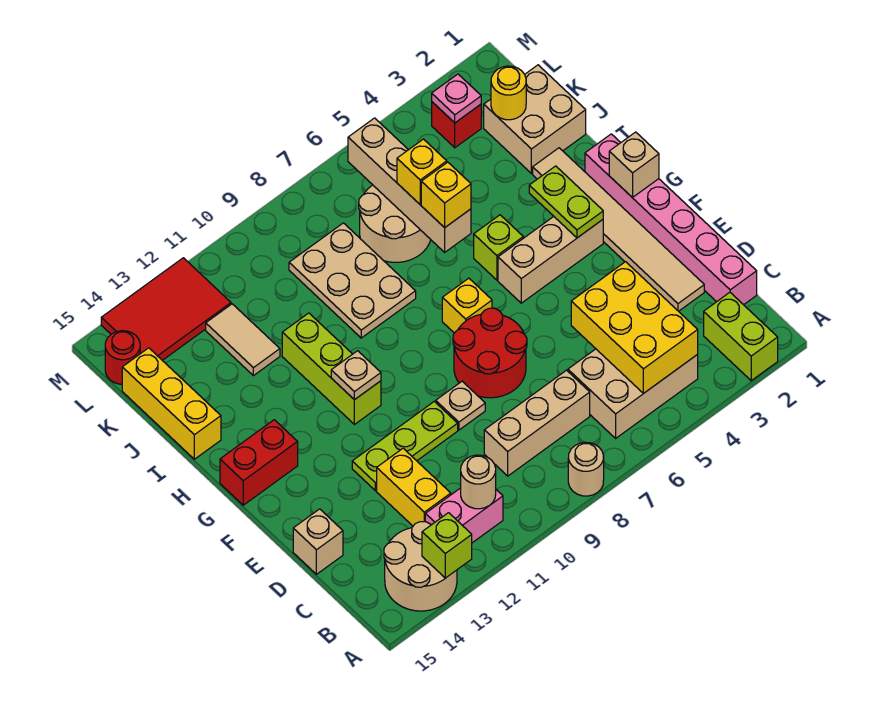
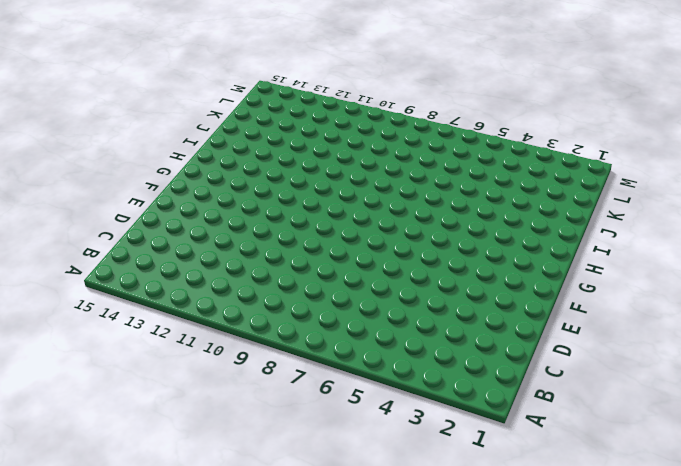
none -> lime 1x2 brick [704,292,778,381]
none -> tan 1x1 round brick [568,442,604,496]
none -> tan 2x2 round brick [384,522,457,611]
none -> tan 2x3 brick [568,349,698,438]

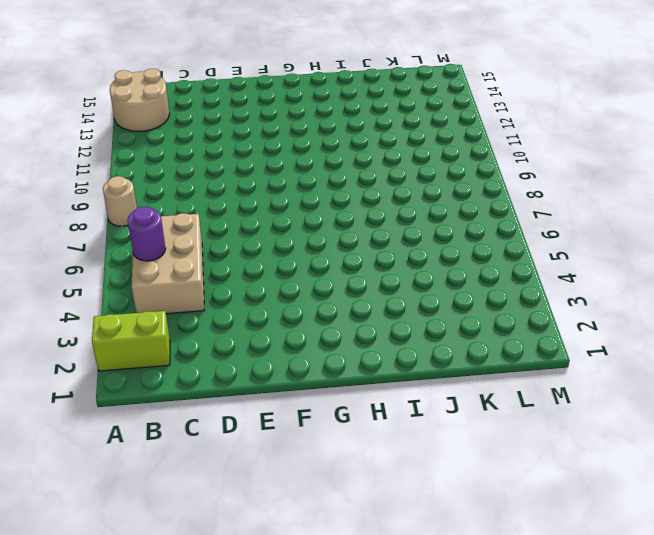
purple 1x1 round brick [127,207,166,261] -> yellow 2x3 brick [571,262,698,394]
none -> pink 1x2 brick [425,488,503,543]
none -> pink 1x6 brick [585,134,757,305]
none -> tan 1x3 brick [484,370,590,476]
none -> yellow 1x2 brick [377,448,451,526]

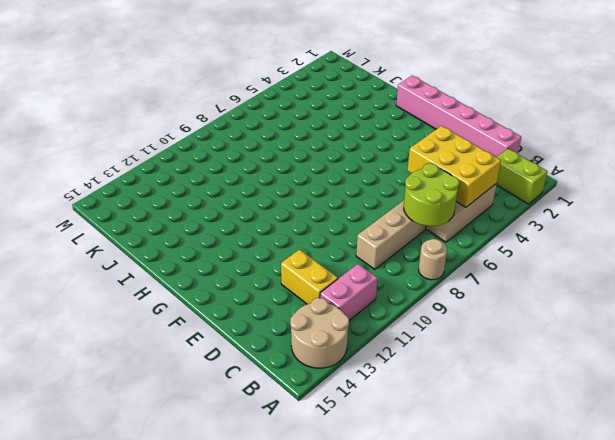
lime 2x2 round brick [404,163,459,226] -> none
none -> tan 1x6 tile [533,148,704,311]
none -> tan 1x1 brick [293,509,343,574]
none -> red 2x2 round brick [453,308,527,398]
none -> tan 1x1 plate [436,381,485,430]

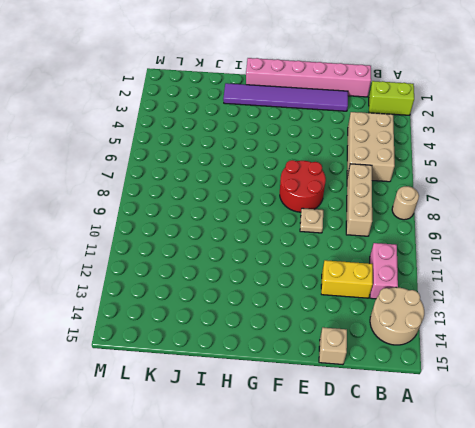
purple 1x6 tile [223,83,348,111] -> tan 1x6 tile [533,148,704,311]
none -> lime 1x3 plate [352,401,458,491]
none -> tan 1x3 brick [498,217,603,303]
none -> yellow 1x1 brick [442,278,492,333]
none -> lime 1x3 brick [282,313,381,424]

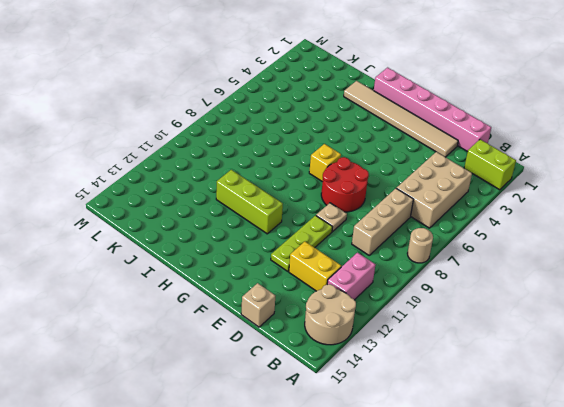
none -> tan 1x3 brick [498,217,603,303]
none -> red 1x2 brick [220,420,298,505]
none -> lime 1x1 brick [474,215,523,280]
none -> tan 2x3 plate [289,223,416,338]

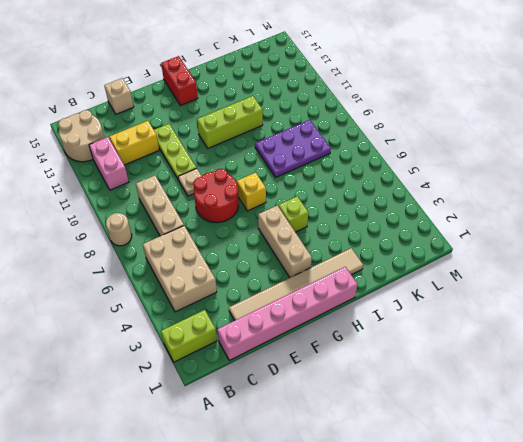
purple 2x3 plate [255,120,331,178] -> tan 2x3 plate [289,223,416,338]
none -> yellow 1x3 brick [122,348,221,459]
none -> tan 2x2 brick [484,65,586,174]
none -> tan 2x2 round brick [359,185,431,262]
none -> tan 1x2 tile [206,304,280,376]

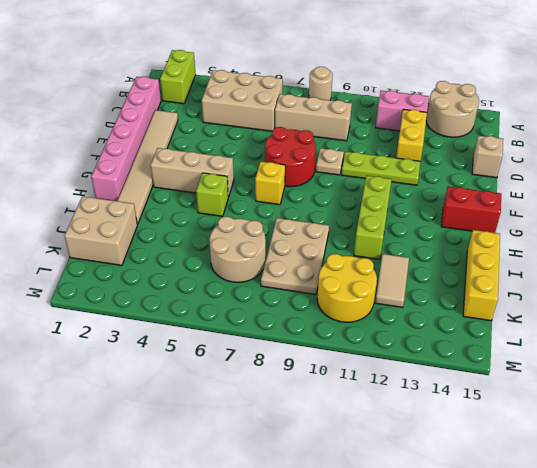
yellow 2x2 round brick [317,254,377,322] -> none
none -> red 1x1 brick [432,102,481,148]
none -> red 2x3 tile [101,258,231,360]
none -> red 1x1 round brick [105,331,140,384]
none -> lime 1x1 brick [422,513,472,578]

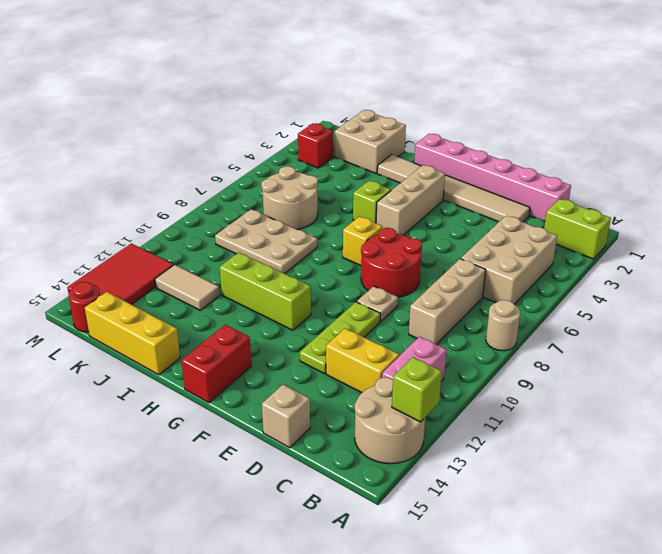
none -> yellow 2x3 brick [571,262,698,394]
none -> tan 1x1 round brick [461,455,496,509]
none -> tan 1x1 brick [609,132,659,197]
none -> lime 1x2 plate [529,166,603,238]

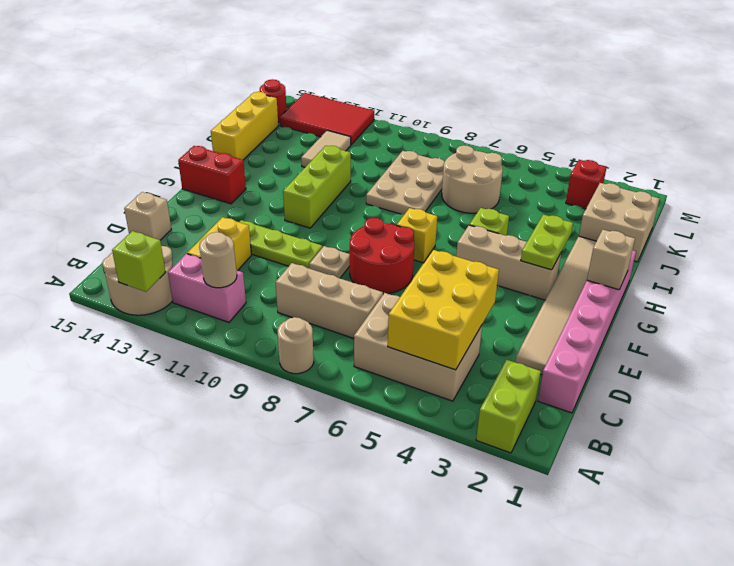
none -> tan 1x1 plate [331,351,381,400]
none -> tan 1x4 brick [348,118,471,252]
none -> yellow 1x1 round brick [491,66,526,120]
none -> pink 1x1 plate [432,74,481,123]

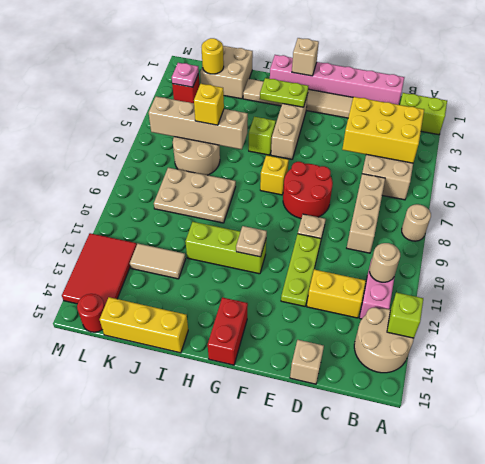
none -> yellow 1x1 brick [421,162,471,228]

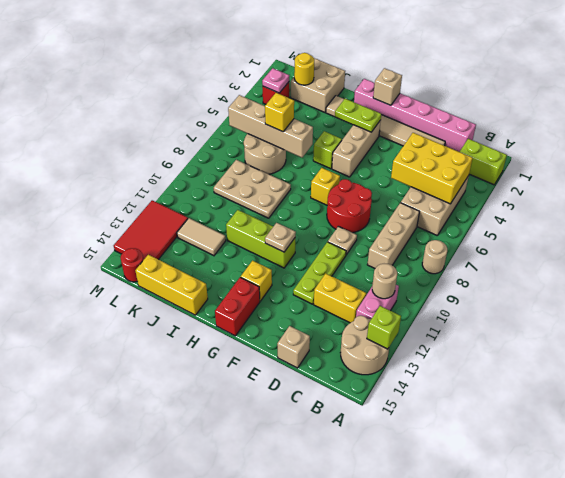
yellow 1x1 brick [241,261,272,301] -> yellow 1x1 brick moved to [421,162,471,228]

